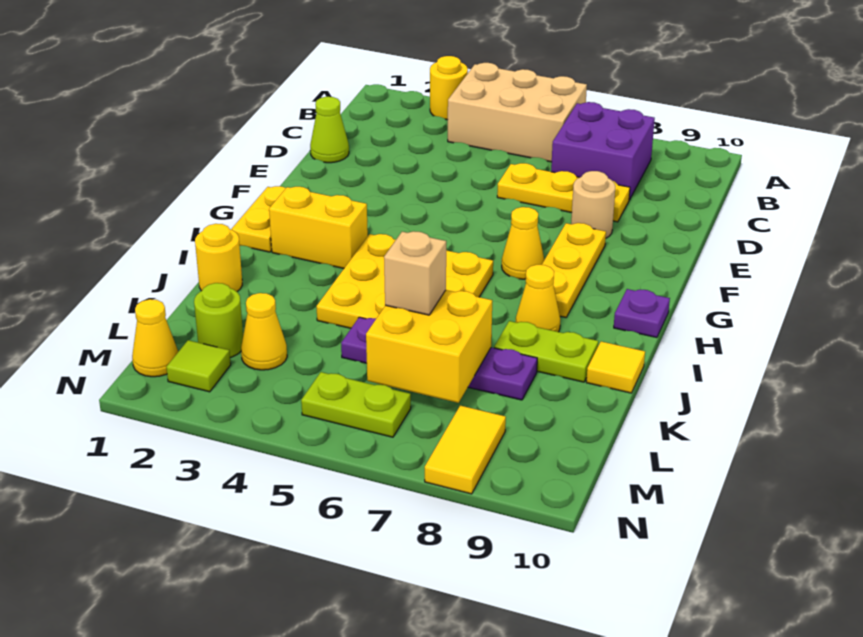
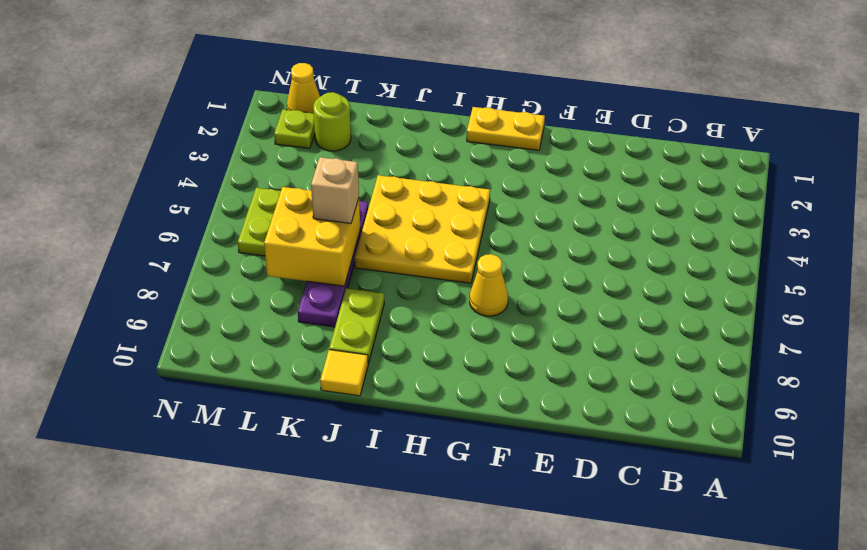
lime 1x1 plate [274,110,315,149] -> lime 1x1 tile [166,340,231,392]
none -> yellow 1x1 round brick [430,56,468,120]
none -> tan 2x3 brick [448,63,587,162]
none -> purple 2x2 brick [551,102,655,200]

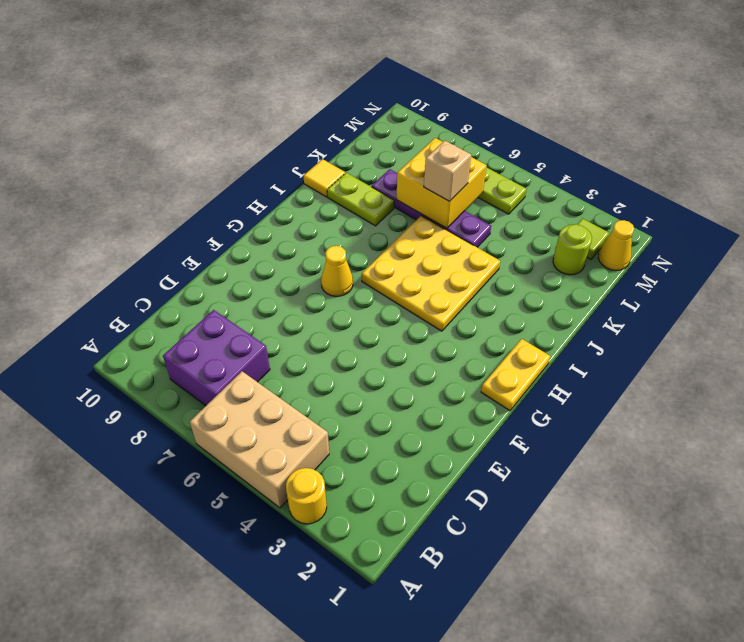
none -> lime 1x1 cone [310,97,349,163]
none -> yellow 1x3 plate [497,163,630,222]
none -> tan 1x1 round brick [571,171,616,238]

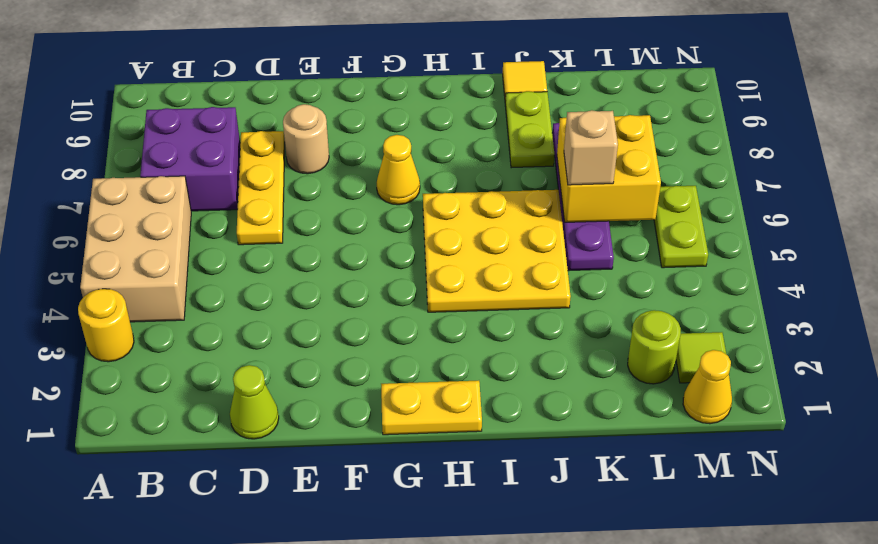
none -> yellow 1x3 plate [542,223,606,317]
none -> yellow 1x2 brick [269,187,368,268]
none -> purple 1x1 plate [614,289,670,338]

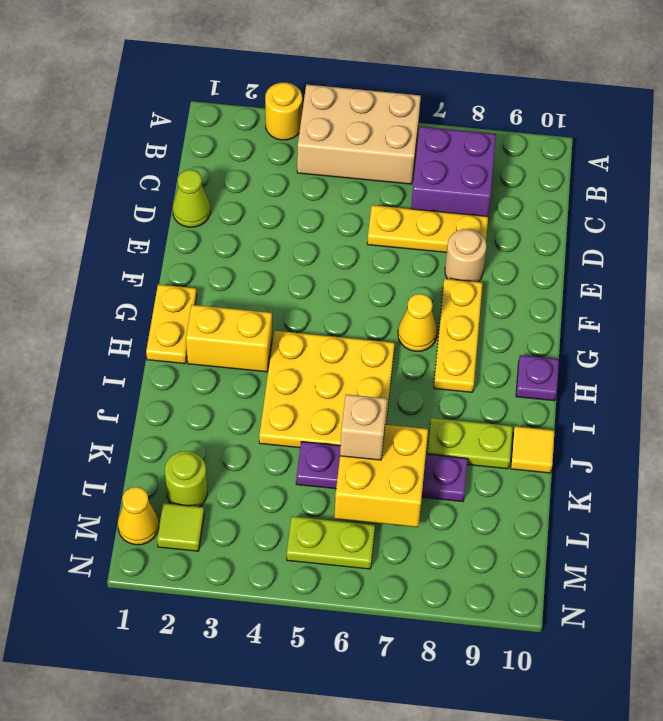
none -> yellow 1x1 cone [516,265,560,332]
none -> yellow 1x1 round brick [195,224,242,292]
none -> yellow 1x1 cone [241,293,287,370]

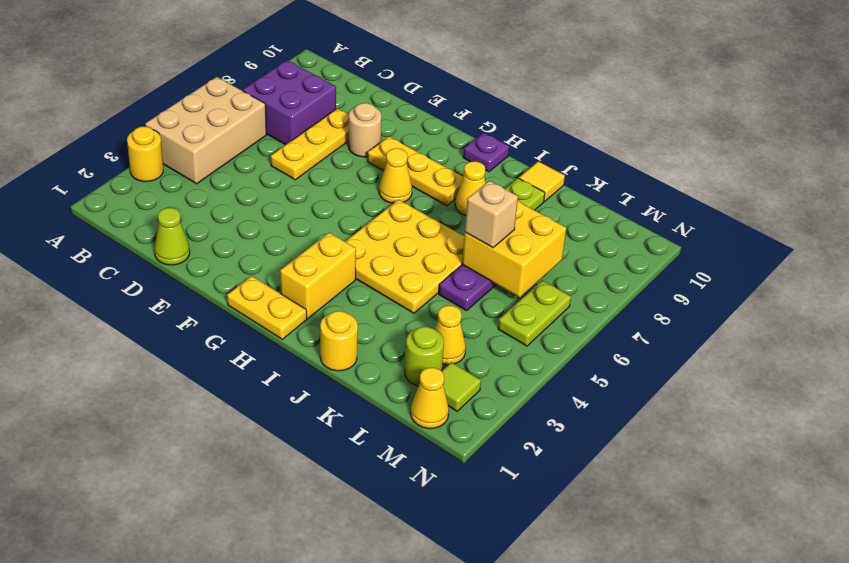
none -> yellow 1x2 tile [425,406,506,494]

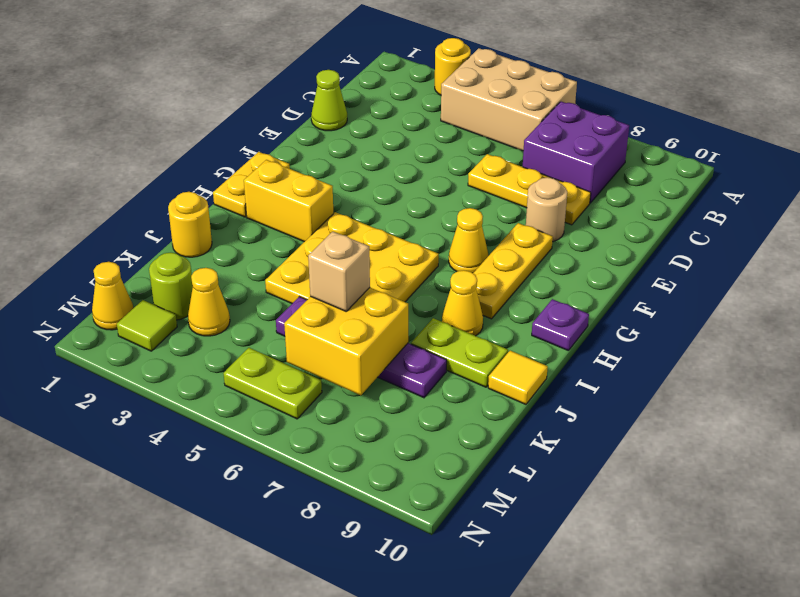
none -> yellow 1x2 tile [425,406,506,494]

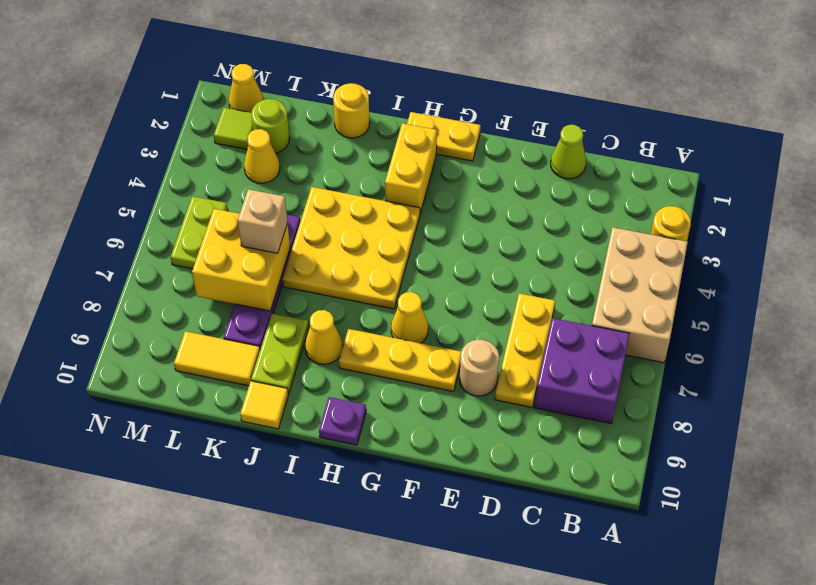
yellow 1x2 tile [174,331,260,386] -> yellow 1x2 tile moved to [425,406,506,494]

